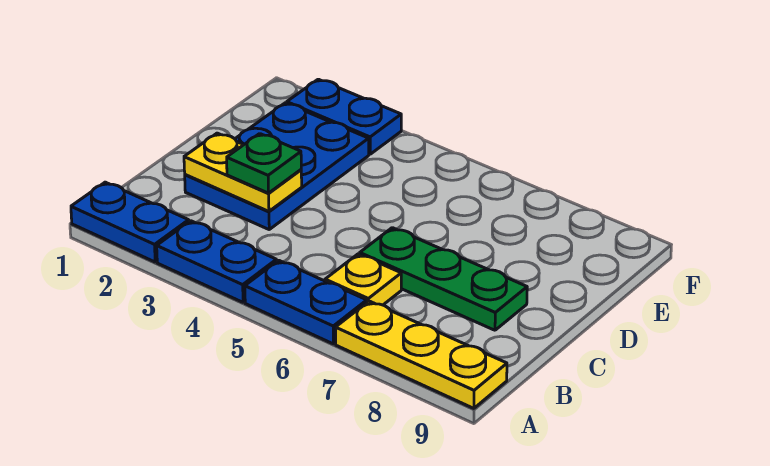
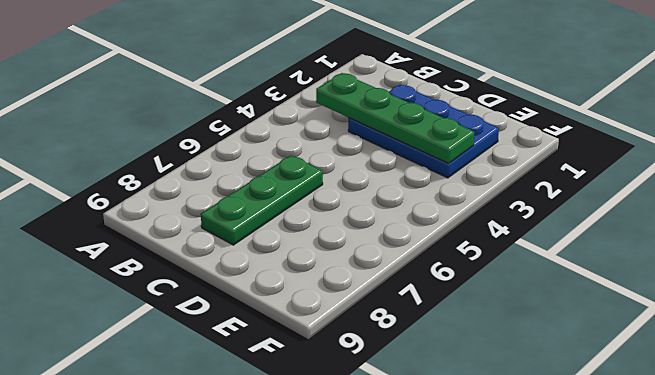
green 1x4 plate [316,73,474,163] -> yellow 1x2 plate [184,133,302,211]
none -> blue 1x2 plate [71,182,189,262]
none -> blue 1x2 plate [157,221,277,302]

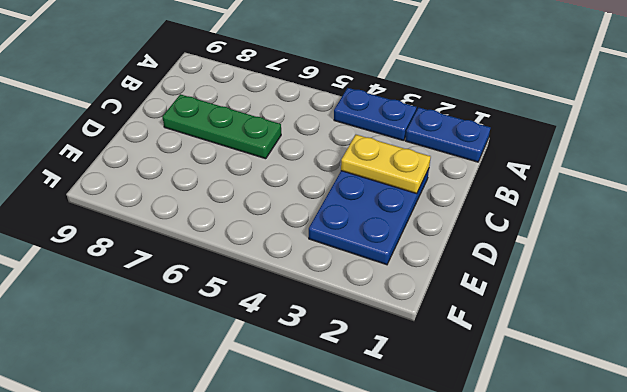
none -> blue 1x2 plate [245,260,367,344]
none -> yellow 1x3 plate [336,301,507,408]

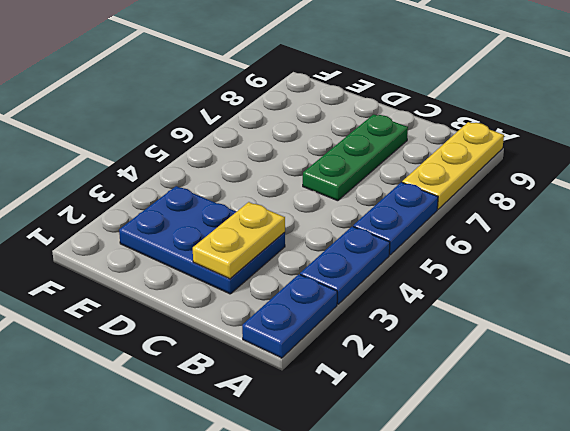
none -> yellow 1x1 plate [325,254,401,305]
none -> blue 1x2 plate [287,79,401,154]

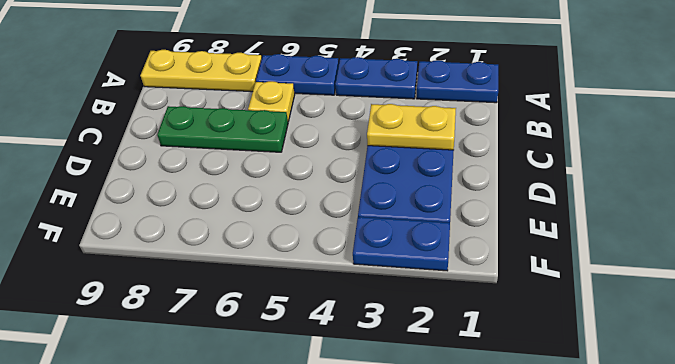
none -> green 1x1 plate [227,134,301,193]

